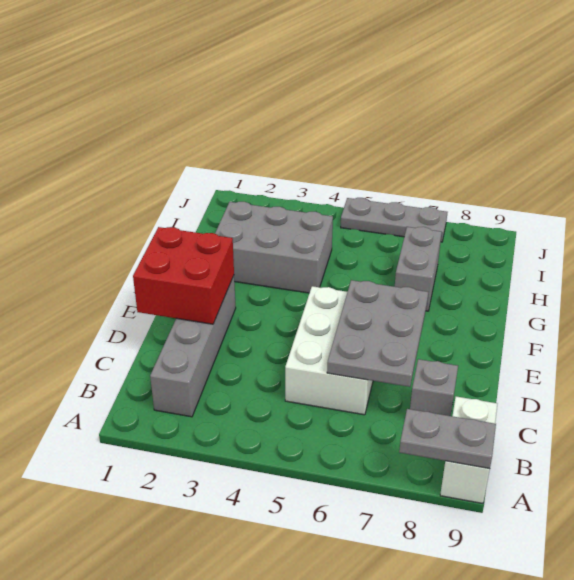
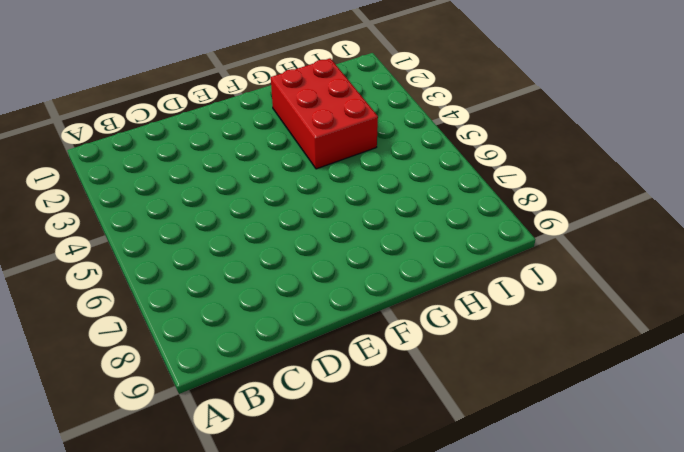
red 2x3 brick [271,58,378,169] -> grey 2x3 brick [215,202,333,293]
none -> white 1x2 brick [440,396,497,503]
none -> grey 1x4 brick [150,276,236,417]

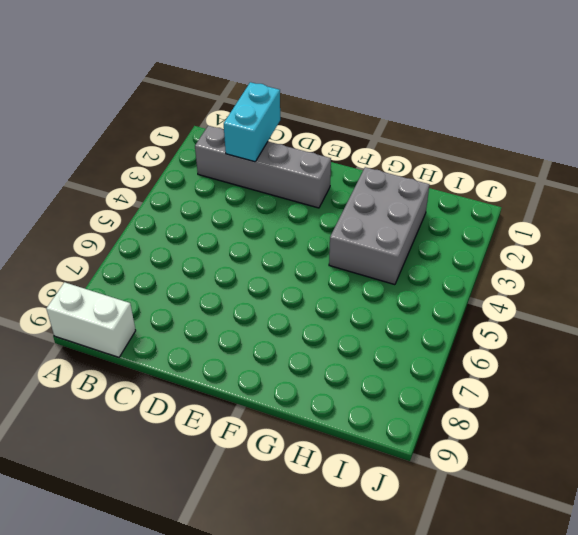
cyan 1x2 brick [224,82,280,162] -> none
none -> white 2x3 brick [285,286,373,415]
none -> grey 1x1 brick [410,359,458,416]

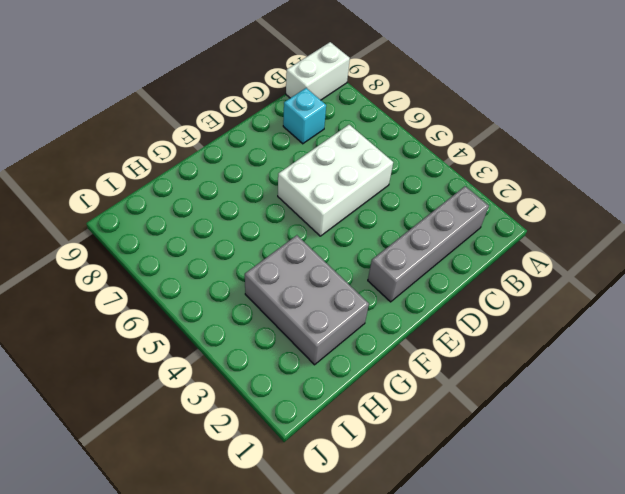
cyan 1x1 brick [283,88,326,144] -> grey 1x1 brick [410,359,458,416]
none -> grey 1x2 brick [395,227,442,311]
none -> grey 1x3 plate [341,198,447,242]

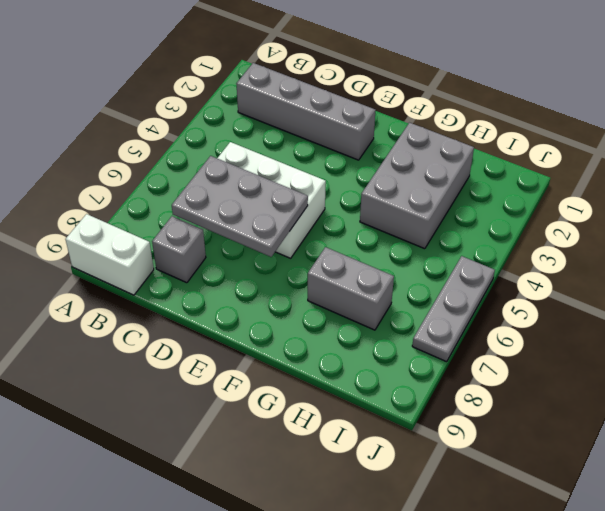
none -> grey 1x2 plate [399,409,496,469]
none -> red 2x2 brick [133,227,234,324]

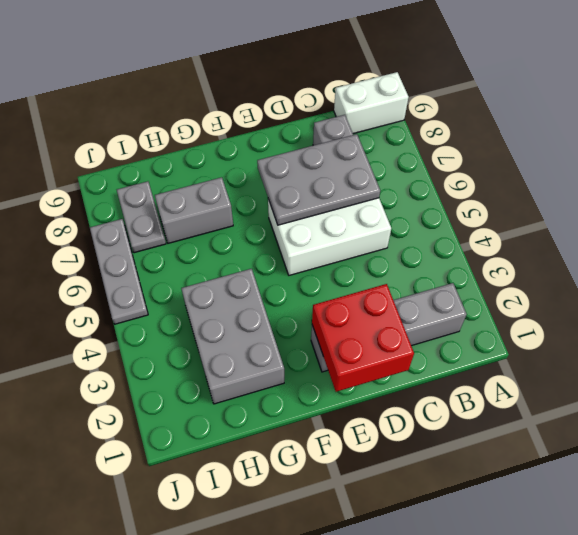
grey 1x2 plate [117,181,166,253] -> grey 1x2 plate moved to [399,409,496,469]

